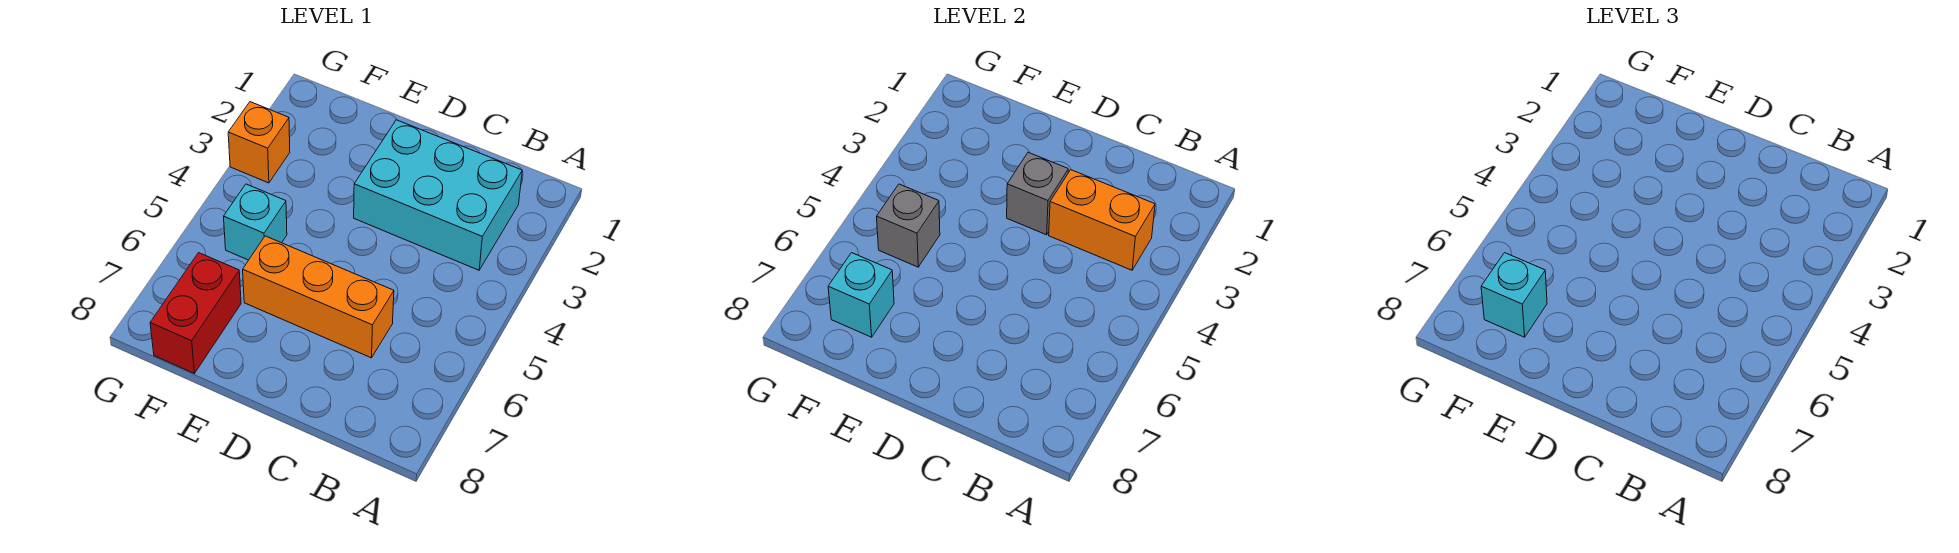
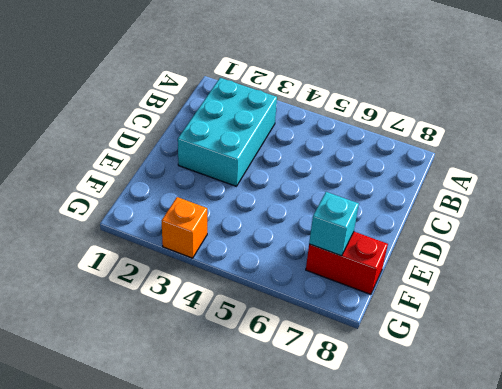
none -> orange 1x3 brick [243,236,394,358]
none -> cyan 1x1 brick [224,184,287,260]

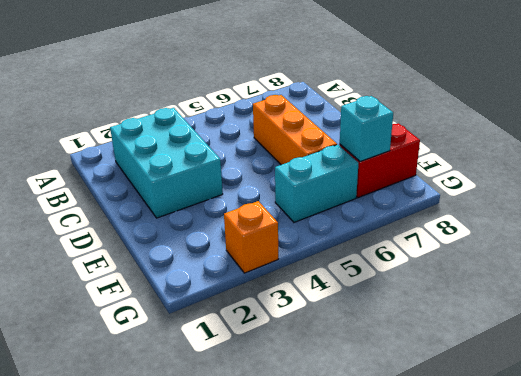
cyan 1x2 brick [275,145,358,222] -> cyan 1x1 brick [224,184,287,260]
none -> orange 1x2 brick [1049,170,1155,270]
none -> grey 1x1 brick [1007,152,1068,235]

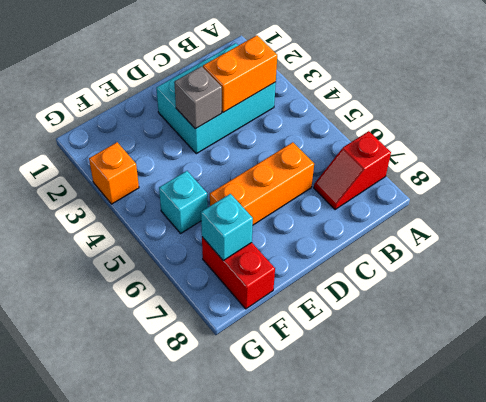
red 1x2 slope [314,131,391,210] -> none
none -> grey 1x1 brick [877,184,940,267]
none -> cyan 1x1 brick [1481,253,1547,337]

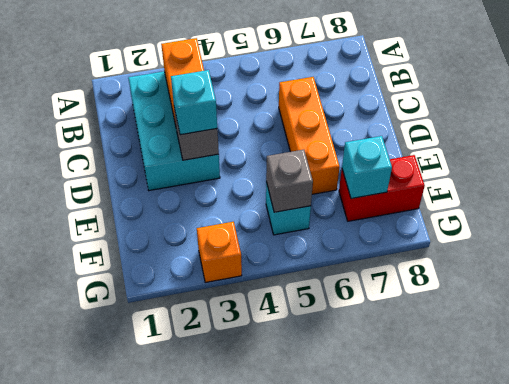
cyan 1x1 brick [171,70,217,135] -> cyan 1x1 brick moved to [1481,253,1547,337]

